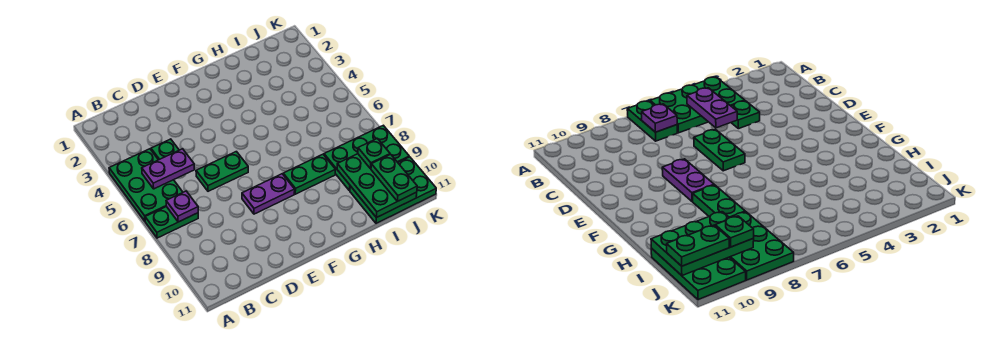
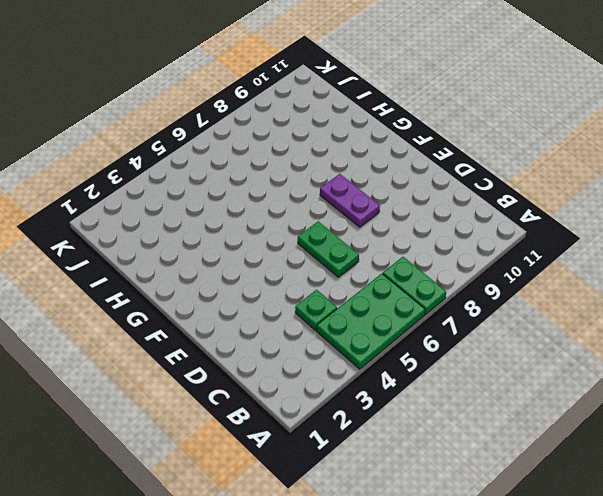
none -> green 1x2 plate [283,154,336,194]
none -> green 2x3 plate [324,125,409,191]
none -> green 2x3 plate [350,157,436,223]

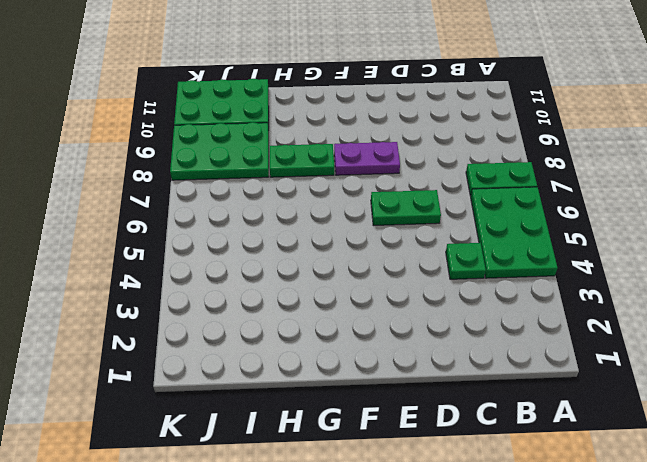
none -> purple 1x2 plate [142,149,195,189]
none -> purple 1x1 plate [166,191,198,222]
none -> green 2x3 plate [337,154,417,218]

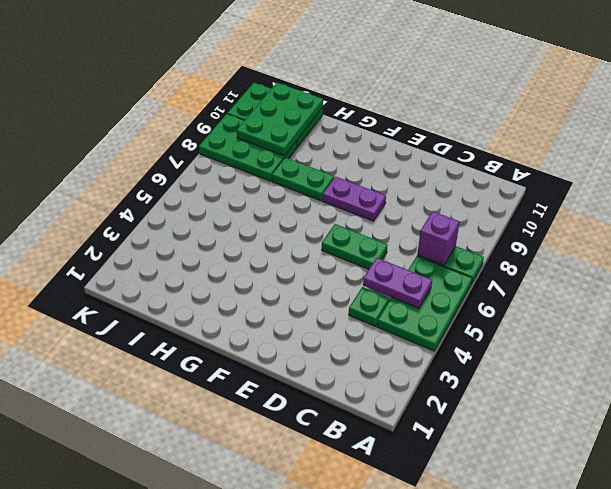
purple 1x1 brick [418,211,460,265] -> purple 1x1 plate [166,191,198,222]
none -> green 1x1 plate [358,138,390,169]
none -> green 1x2 plate [371,154,417,201]

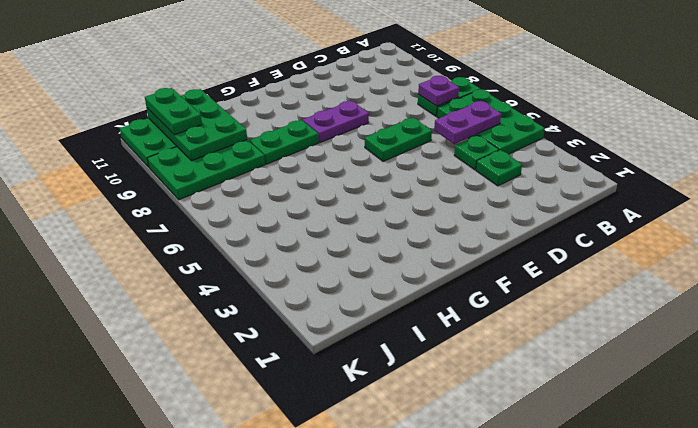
green 1x1 plate [476,150,522,186] -> green 1x1 plate moved to [358,138,390,169]

